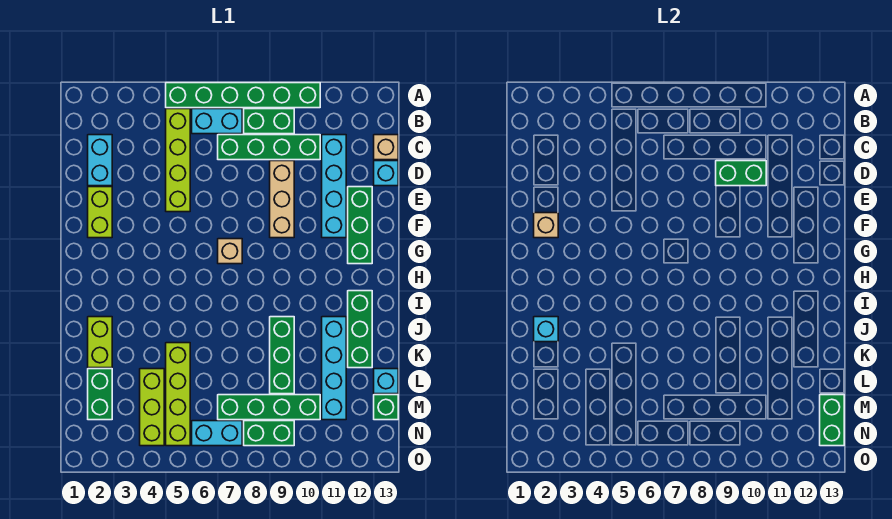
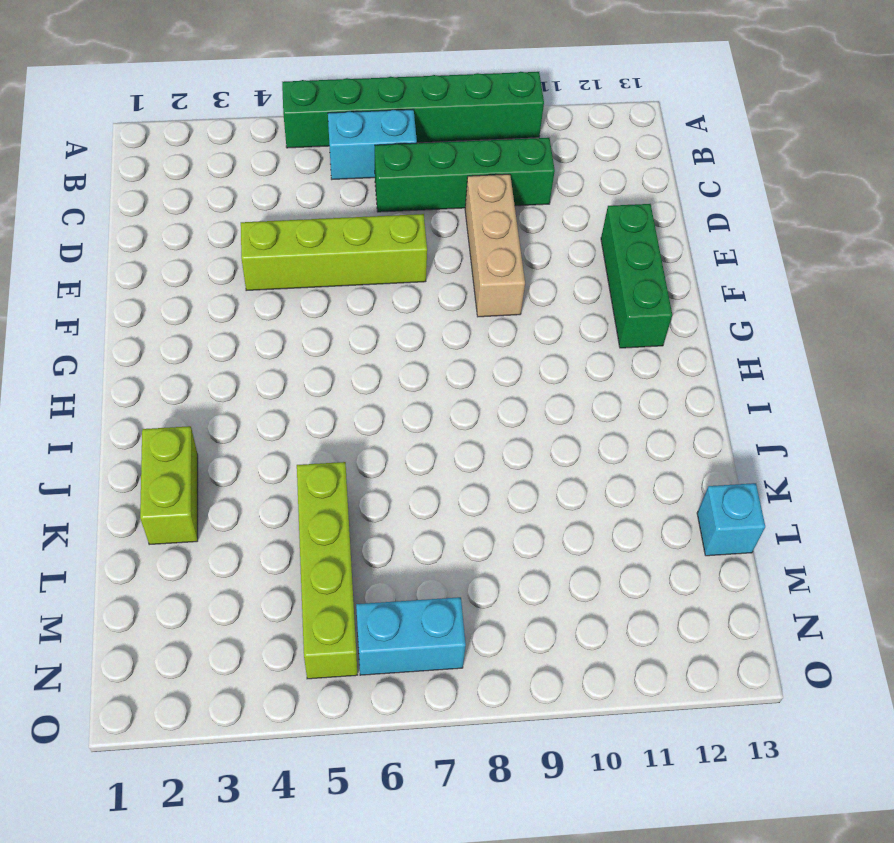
lime 1x4 brick [241,214,427,291] -> lime 1x4 brick turned to [166,109,190,212]
none -> green 1x2 brick [244,109,294,134]
none -> cyan 1x2 brick [88,135,112,186]
none -> cyan 1x4 brick [322,135,346,238]

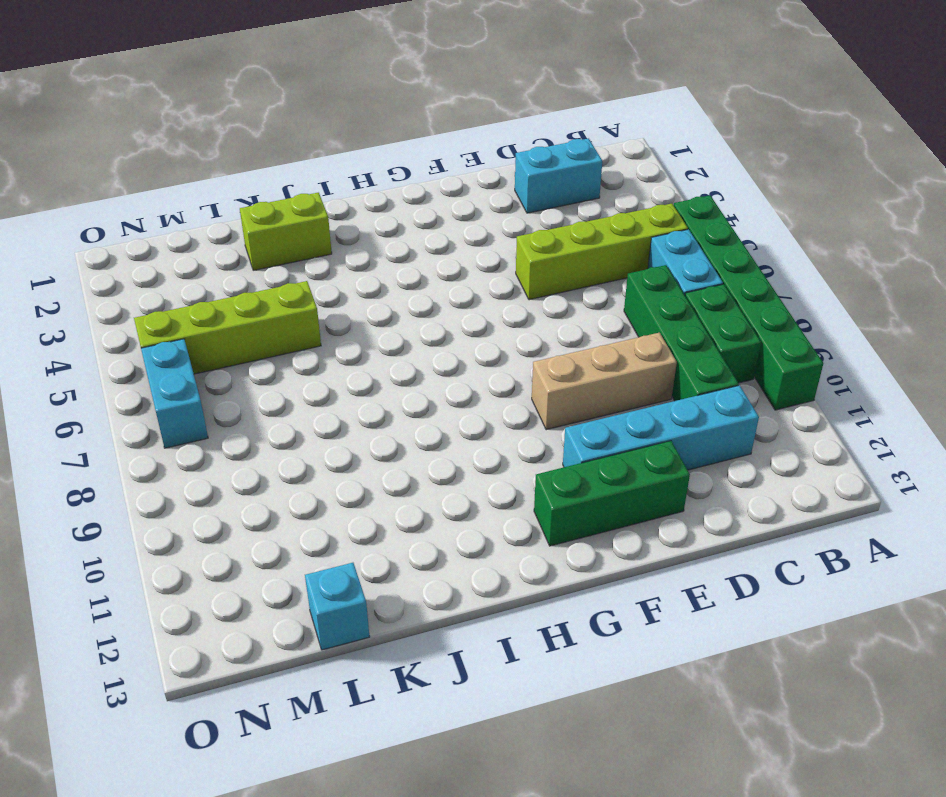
none -> tan 1x1 brick [374,135,398,160]
none -> cyan 1x1 brick [374,161,398,186]
none -> lime 1x2 brick [88,187,112,238]

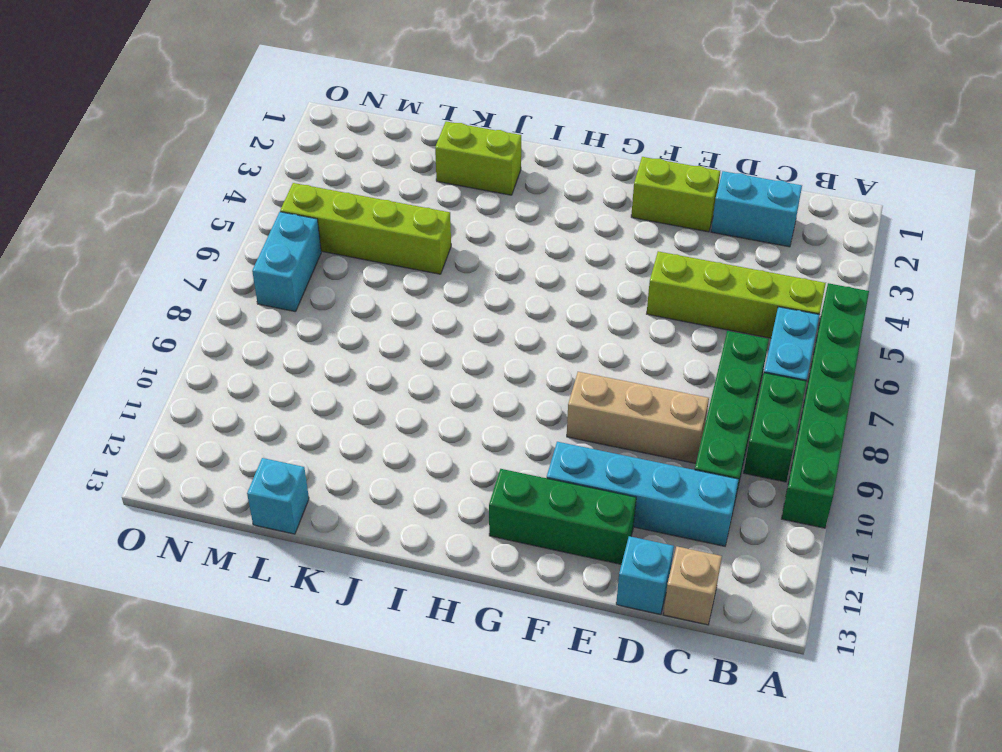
none -> tan 1x1 brick [218,239,242,264]
none -> green 1x3 brick [348,291,372,368]
none -> green 1x3 brick [270,317,294,394]

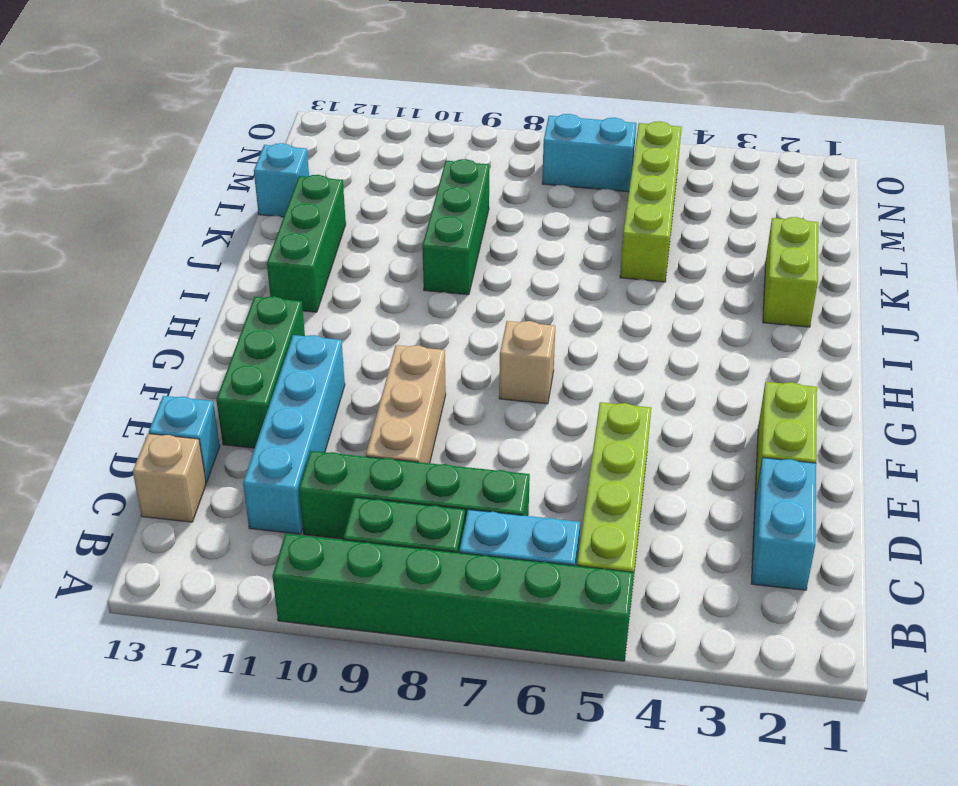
none -> cyan 1x4 brick [322,317,346,420]
none -> green 1x2 brick [88,369,112,420]
none -> lime 1x3 brick [140,369,164,446]

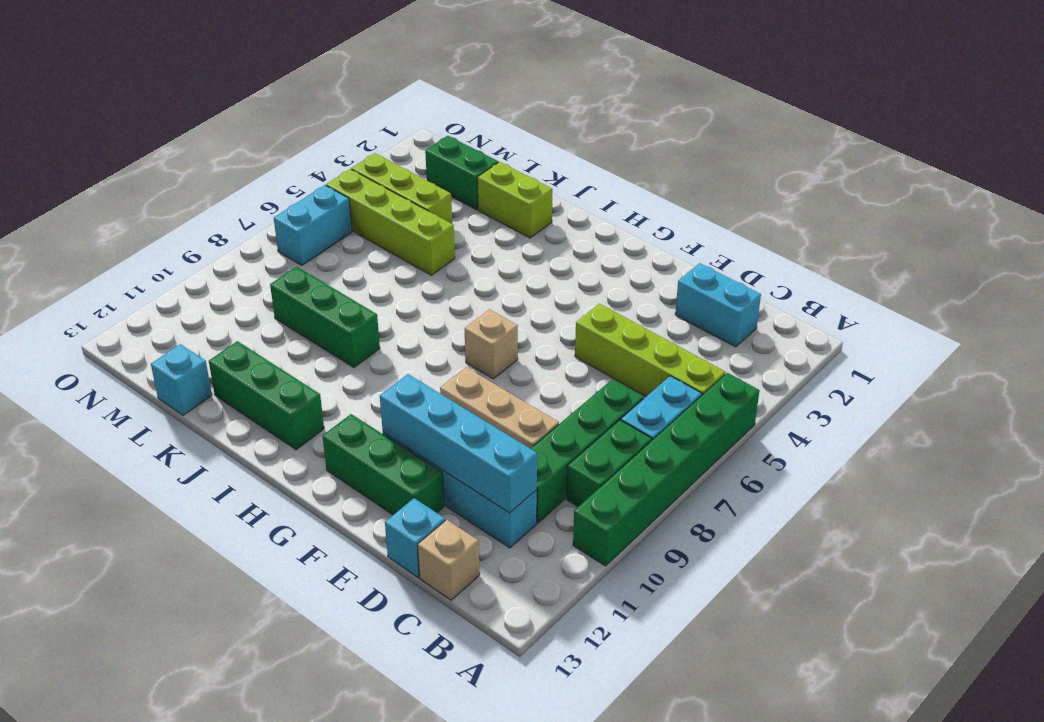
cyan 1x4 brick [380,374,537,513] -> cyan 1x4 brick moved to [322,317,346,420]
none -> lime 1x2 brick [88,187,112,238]
none -> green 1x4 brick [218,395,320,420]
none -> green 1x1 brick [374,395,398,420]

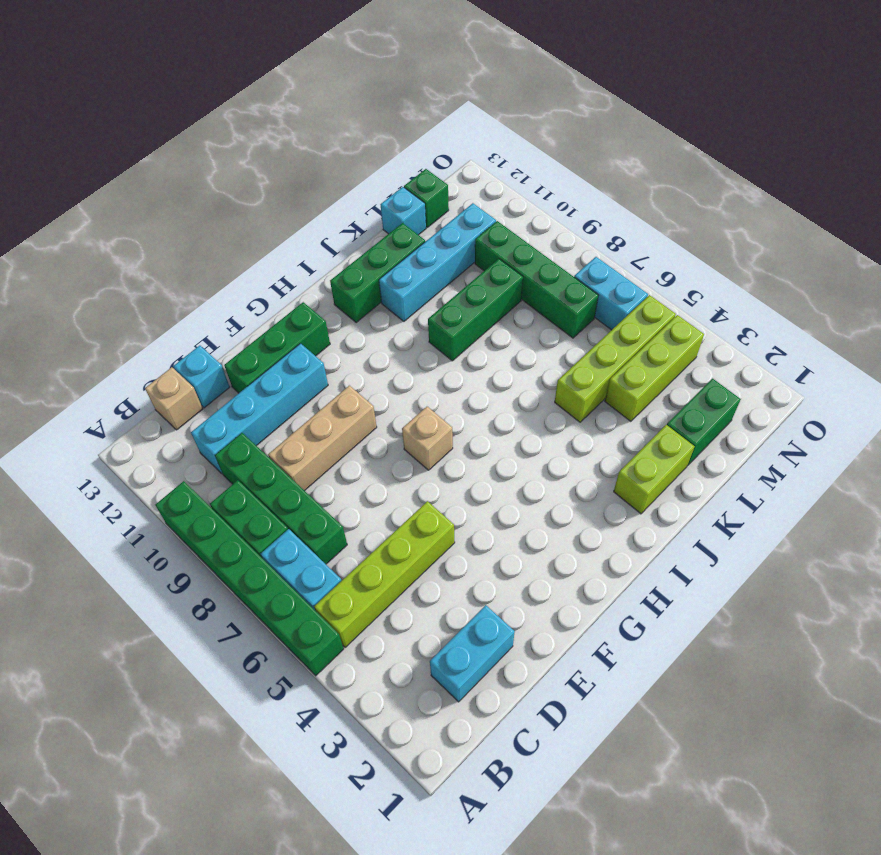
none -> lime 1x2 brick [88,187,112,238]
none -> green 1x2 brick [244,421,294,446]
none -> green 1x2 brick [716,161,766,186]

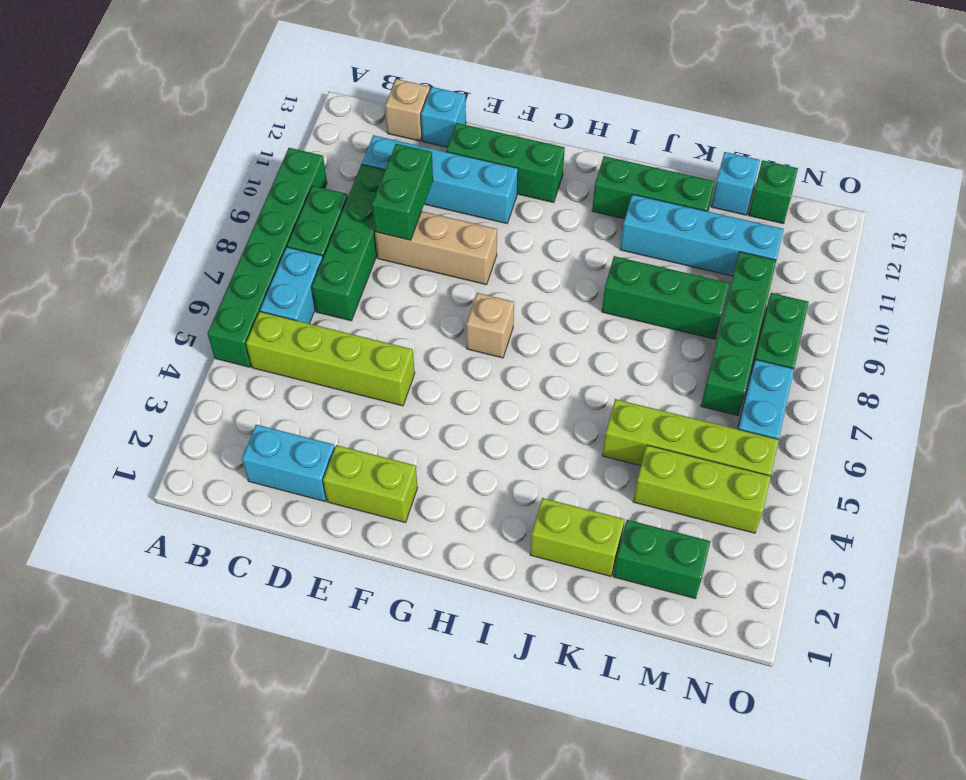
none -> tan 1x1 brick [534,213,558,238]
none -> cyan 1x1 brick [534,317,558,342]
none -> green 1x2 brick [820,395,844,446]

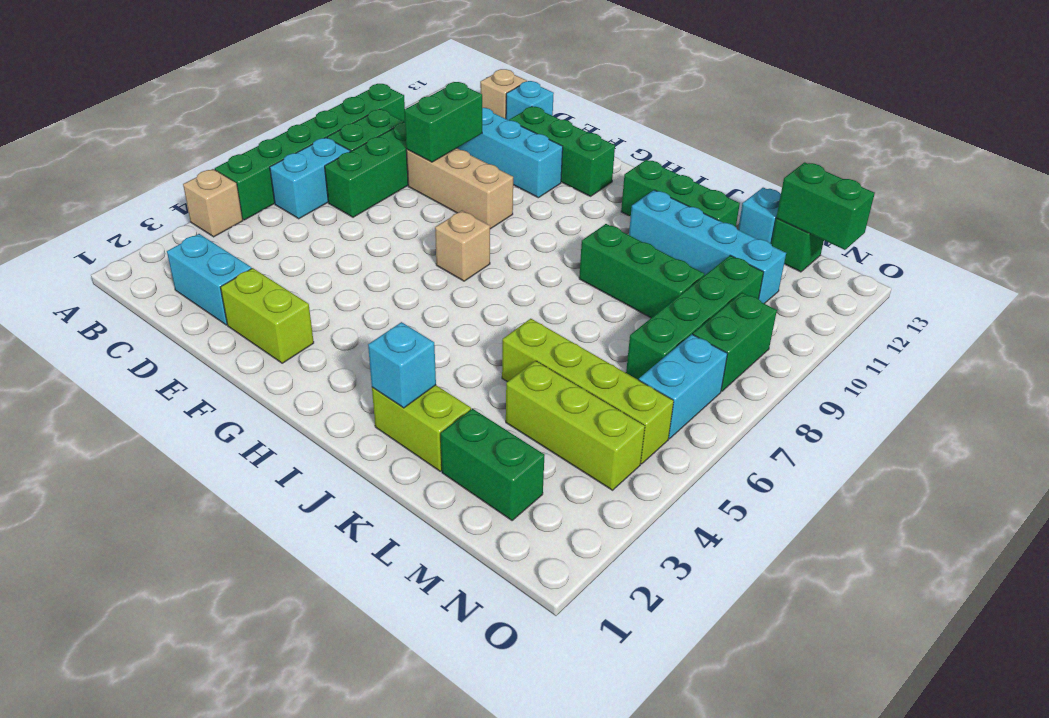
tan 1x1 brick [183,169,243,237] -> tan 1x1 brick moved to [534,213,558,238]
none -> lime 1x4 brick [166,109,190,212]

